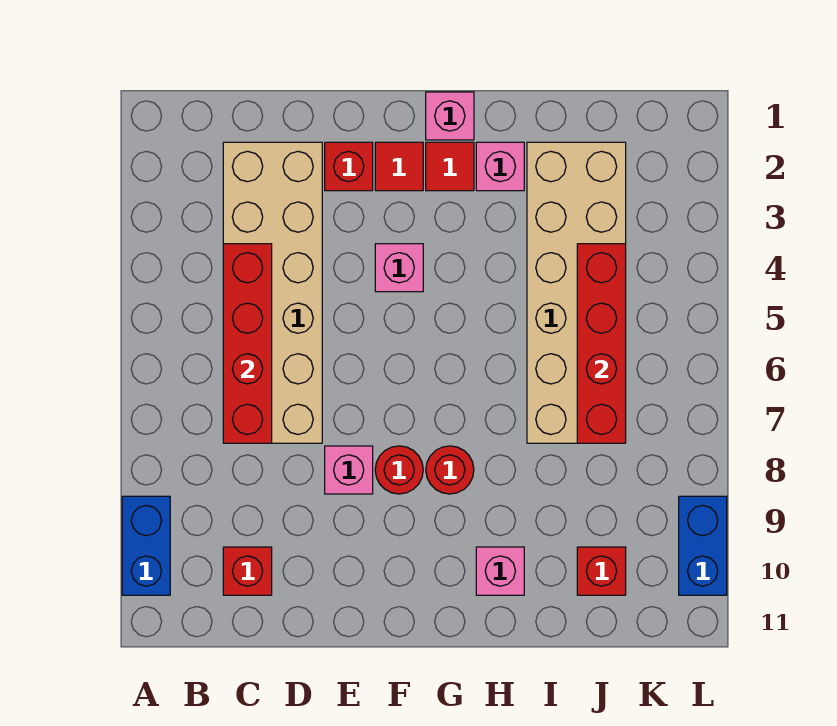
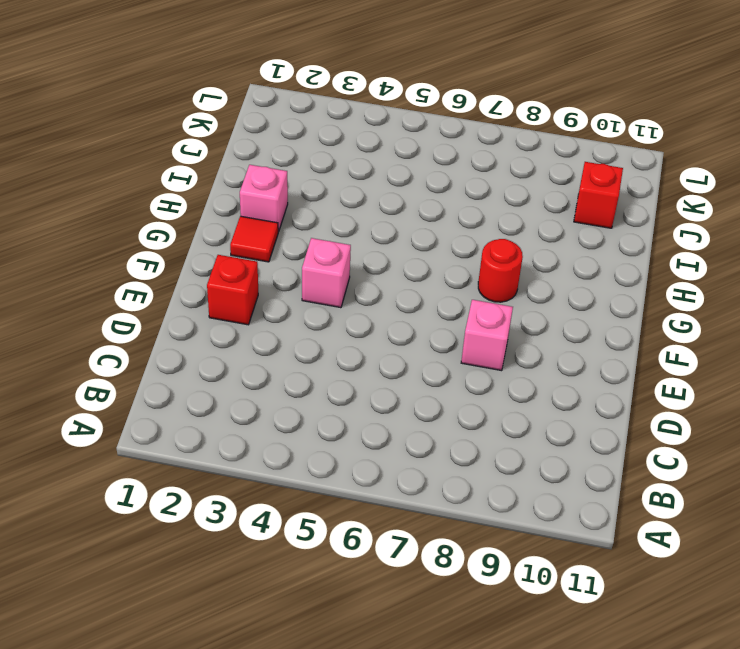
none -> blue 1x2 brick [122,496,170,595]
none -> tan 2x6 brick [223,142,322,443]
none -> red 1x1 brick [223,547,272,595]

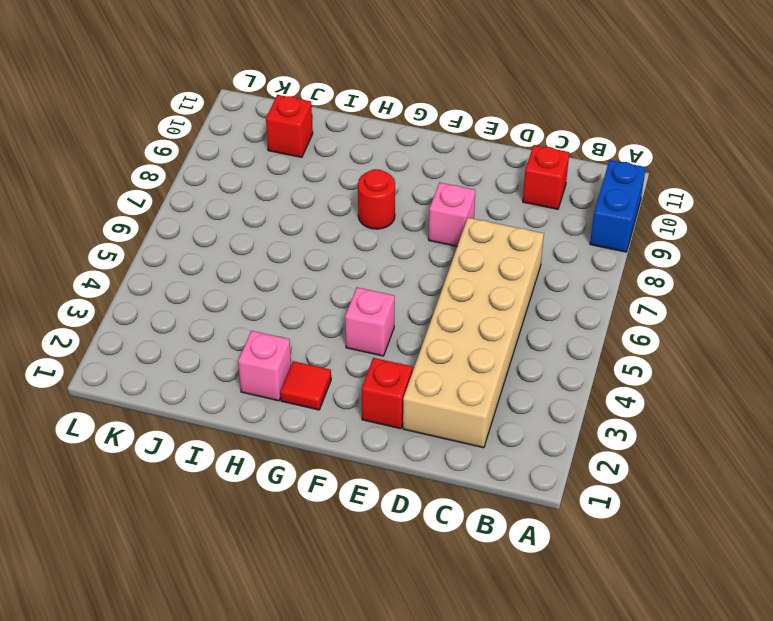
none -> red 1x1 tile [375,142,423,191]
none -> red 1x1 round brick [375,446,423,494]
none -> pink 1x1 brick [426,92,474,140]

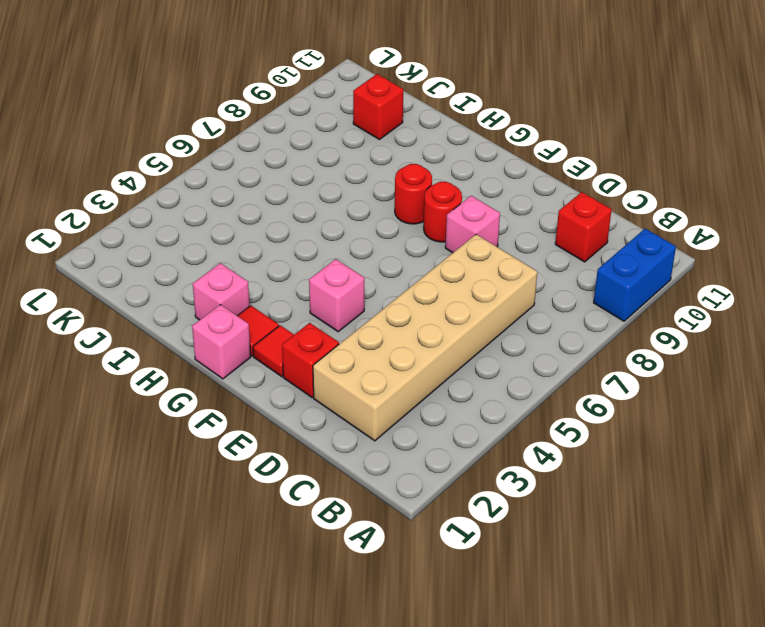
none -> pink 1x1 brick [476,547,524,595]
none -> tan 2x6 brick [527,142,626,443]
none -> blue 1x2 brick [679,496,727,595]

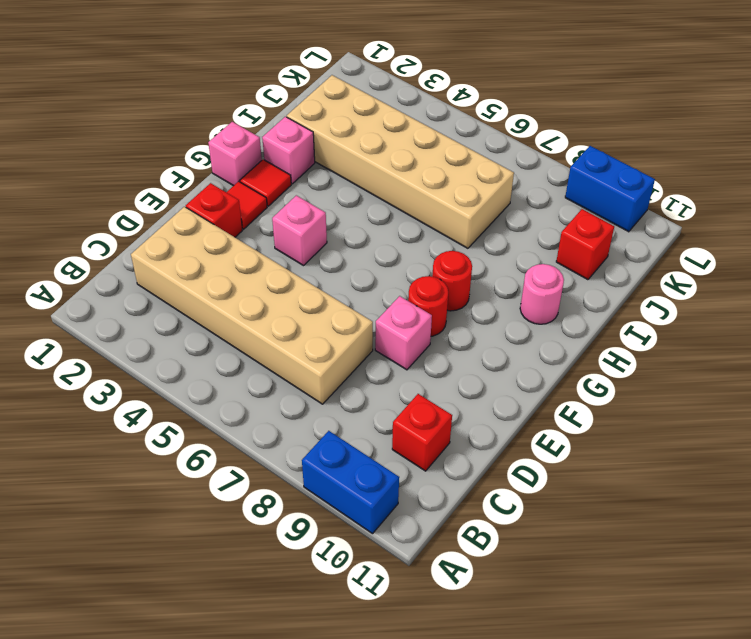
pink 1x1 round brick [520,264,564,324] -> pink 1x1 brick [476,547,524,595]
none -> red 1x4 brick [223,244,272,443]
none -> red 1x4 brick [577,244,626,443]

